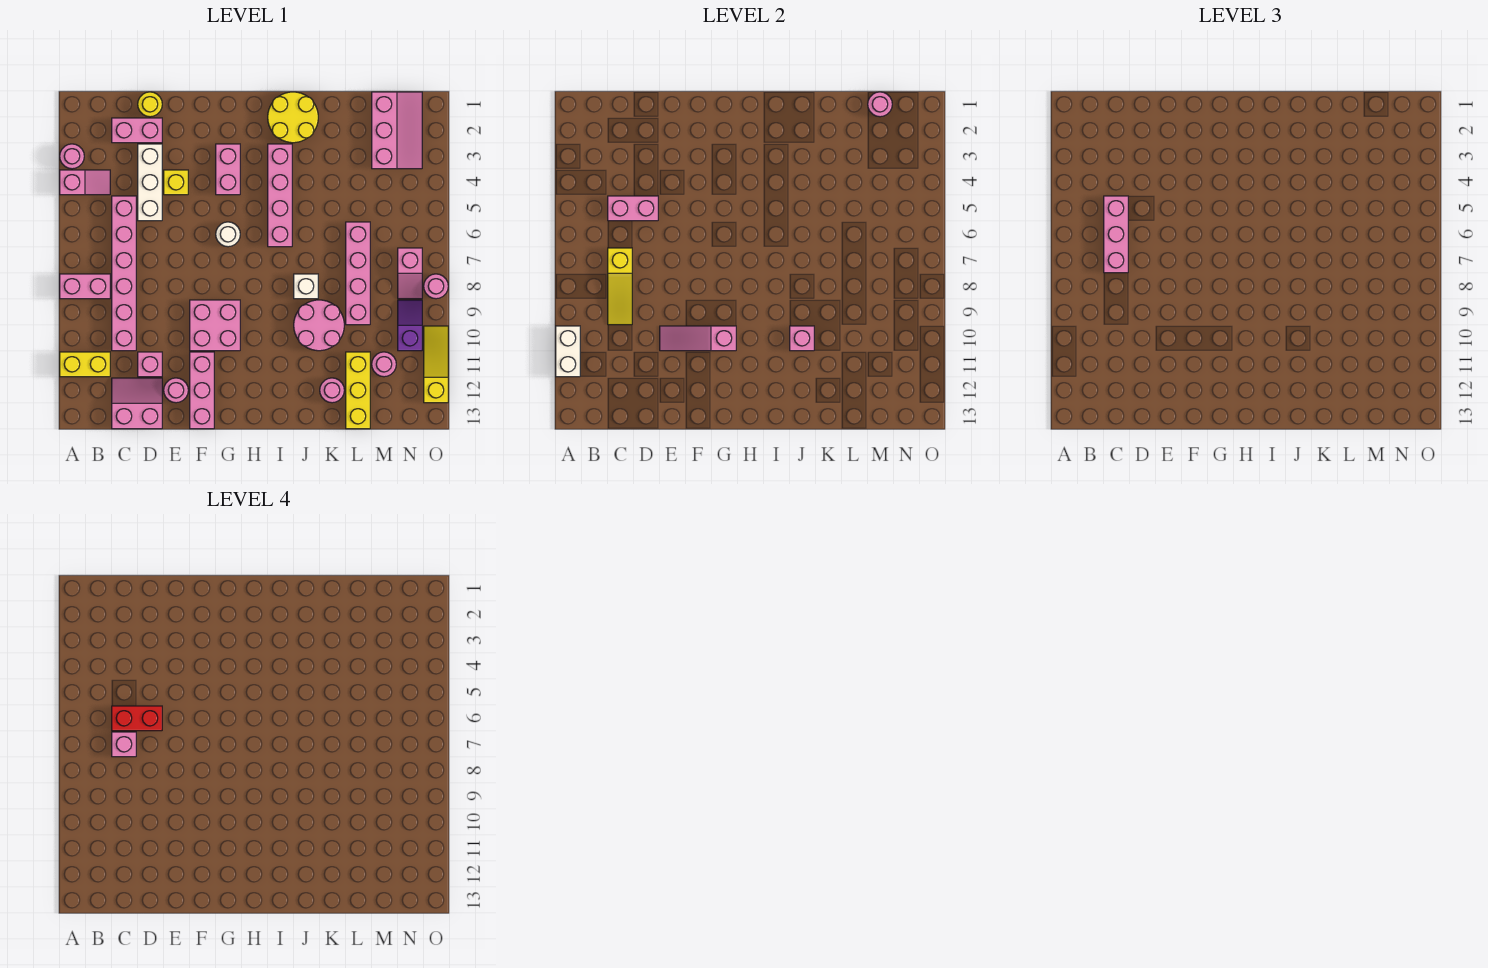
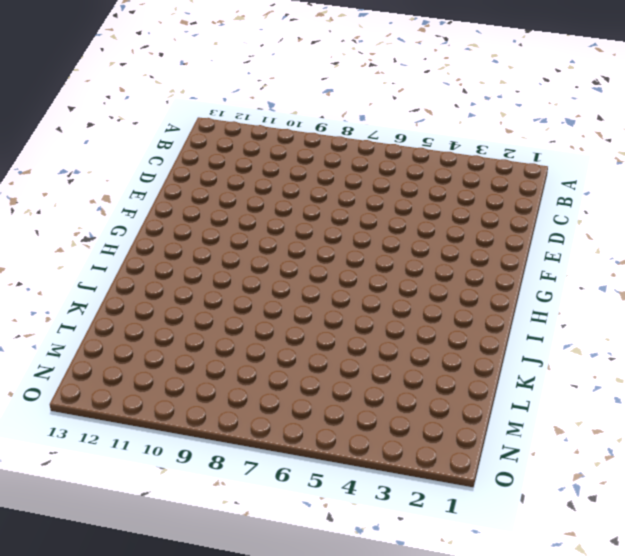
none -> pink 1x1 round brick [60,144,84,169]
none -> pink 1x2 slope [60,170,110,195]
none -> pink 1x2 brick [60,274,110,299]
none -> yellow 1x2 brick [60,352,110,377]

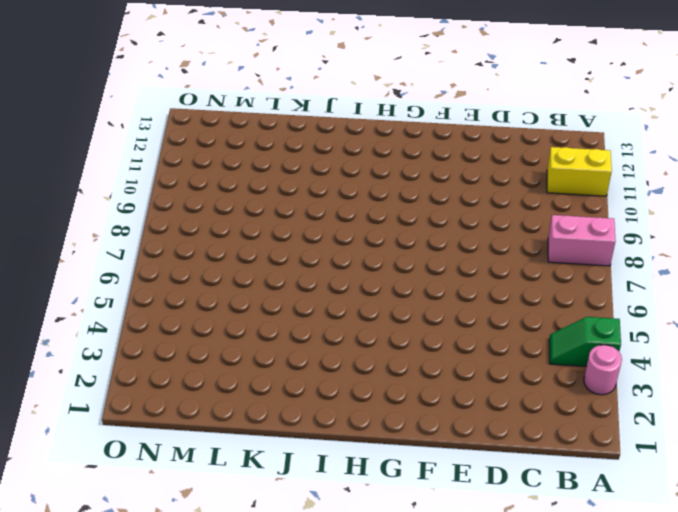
green 1x2 slope [549,317,621,366] -> pink 1x2 slope [60,170,110,195]
none -> pink 1x2 brick [112,118,162,143]
none -> pink 1x6 brick [112,196,136,351]
none -> pink 2x2 slope [112,378,162,429]
none -> yellow 1x1 round brick [138,92,162,117]

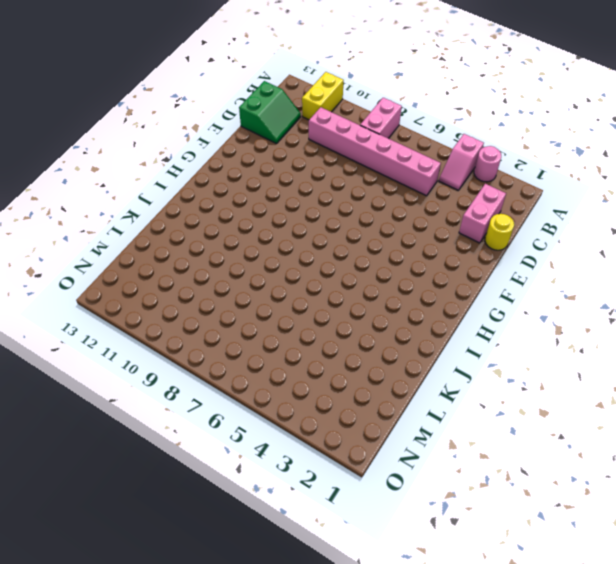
green 2x2 slope [239,81,301,144] -> pink 2x2 slope [112,378,162,429]
none -> white 1x3 brick [138,144,162,221]
none -> pink 1x1 brick [138,352,162,377]
none -> yellow 1x1 brick [164,170,188,195]
none -> pink 1x1 round brick [164,378,188,403]

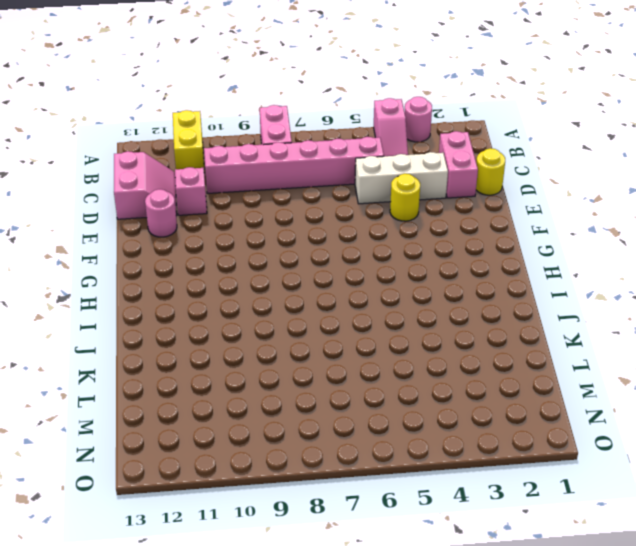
yellow 1x1 round brick [390,174,420,221] -> yellow 1x1 brick [164,170,188,195]
none -> pink 2x2 brick [190,300,240,351]
none -> pink 1x3 brick [190,352,214,429]
none -> pink 1x2 brick [216,144,240,195]
none -> white 1x1 round brick [216,222,240,247]

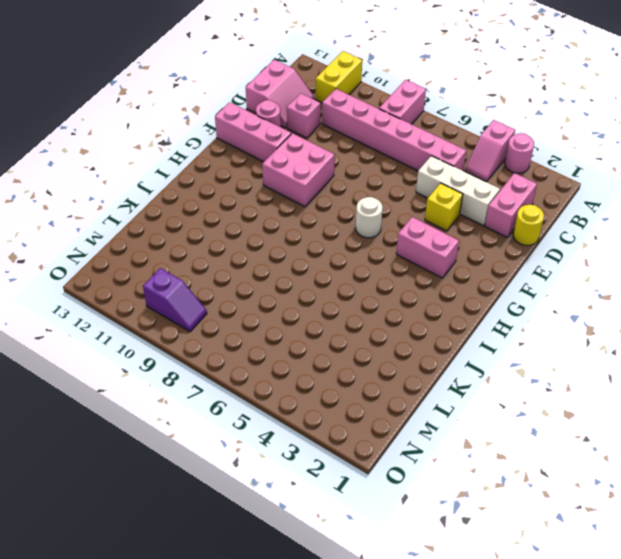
none -> yellow 2x2 round brick [268,92,318,143]
none -> pink 1x4 brick [268,144,292,247]
none -> white 1x1 brick [294,274,318,299]
none -> pink 2x2 round brick [294,300,344,351]

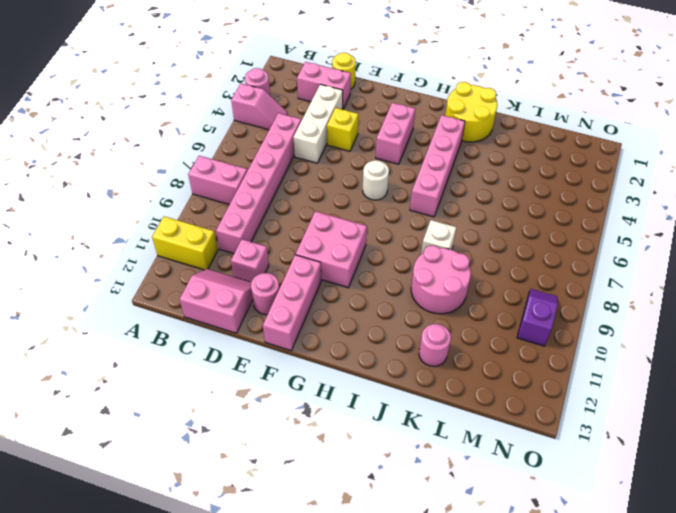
none -> pink 1x4 brick [346,222,370,325]
none -> yellow 1x3 brick [346,352,370,429]
none -> pink 2x3 slope [372,92,422,169]
none -> pink 1x1 round brick [372,352,396,377]

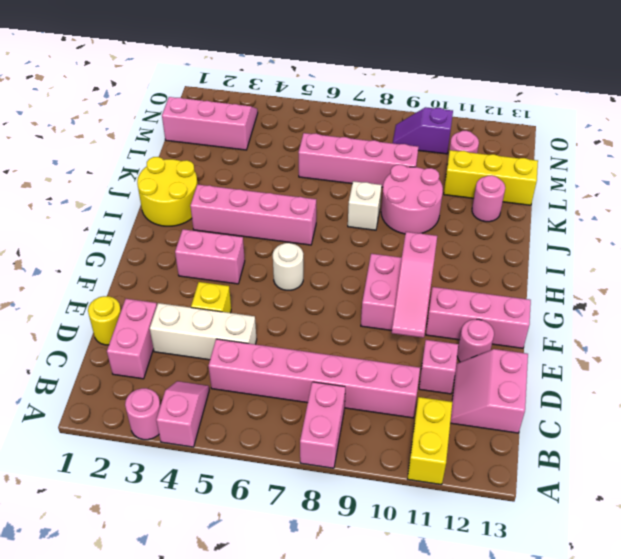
none -> pink 1x2 slope [398,248,422,299]
none -> pink 1x1 round brick [424,274,448,299]
none -> yellow 1x3 slope [424,326,448,403]
none -> white 1x2 brick [556,326,580,377]

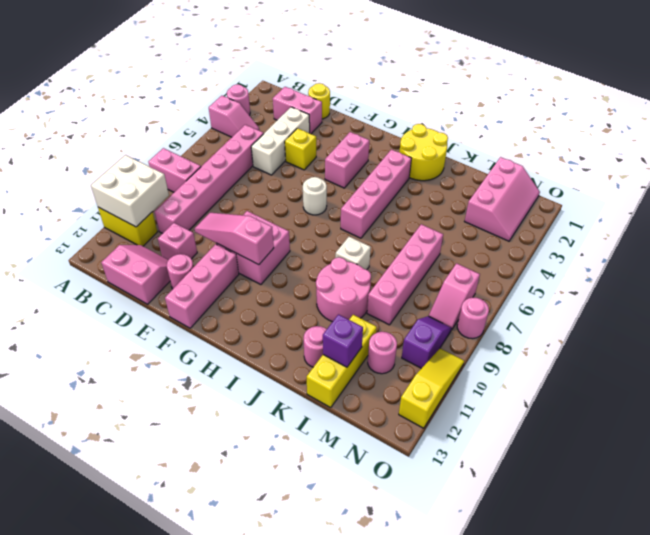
white 2x2 brick [91,155,169,227] -> white 1x2 brick [556,326,580,377]
purple 1x1 brick [323,315,363,367] -> none
none -> pink 1x2 brick [608,196,658,221]
none -> yellow 1x3 slope [608,248,632,325]
none -> pink 1x1 brick [790,326,814,351]
none -> pink 1x1 round brick [868,92,892,117]

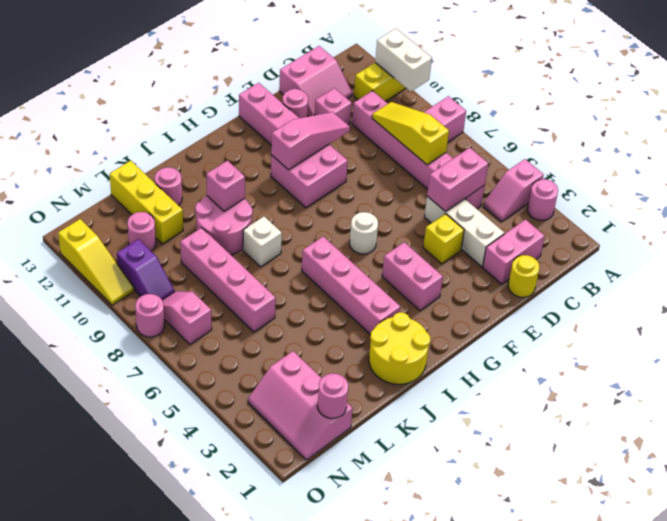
none -> pink 1x3 brick [1104,196,1128,273]
none -> red 1x2 brick [112,706,162,731]
none -> pink 1x1 brick [112,732,136,757]

